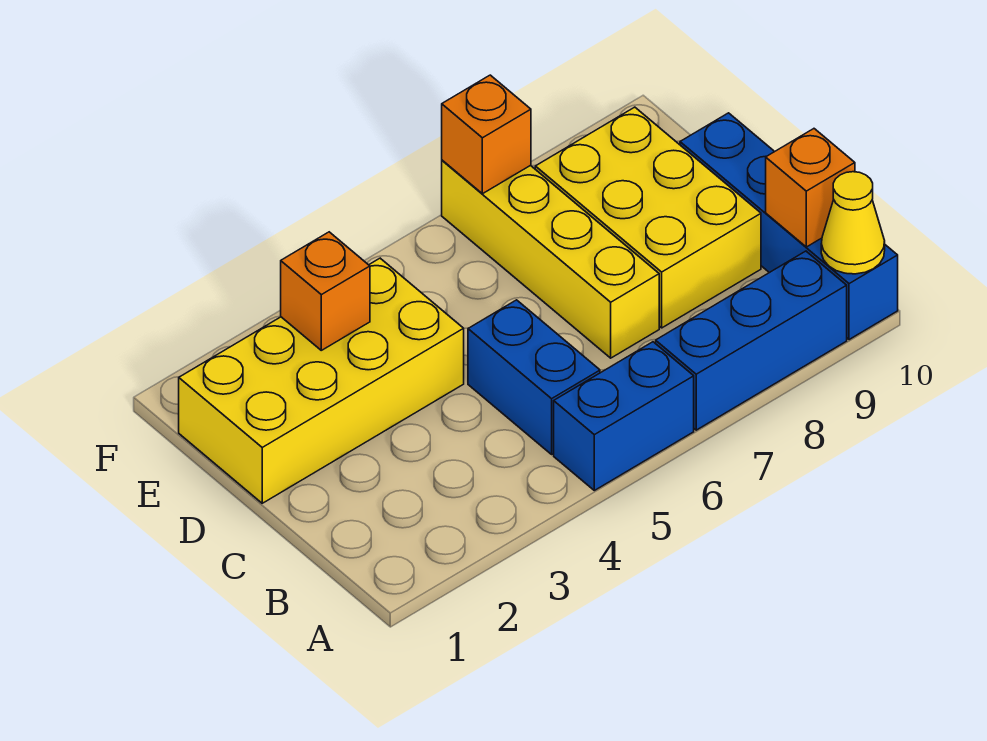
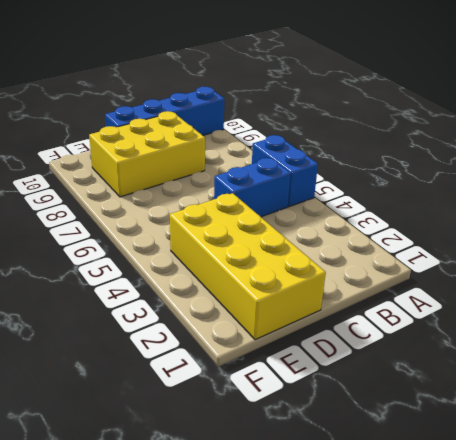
none -> blue 1x3 brick [656,251,847,430]
none -> yellow 1x4 brick [442,160,659,358]

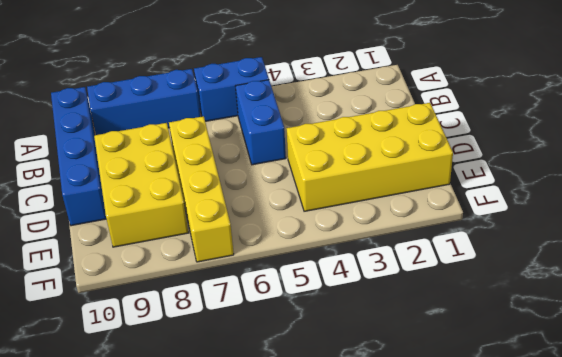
none -> yellow 1x1 cone [821,172,885,274]
none -> orange 1x1 brick [766,129,855,247]

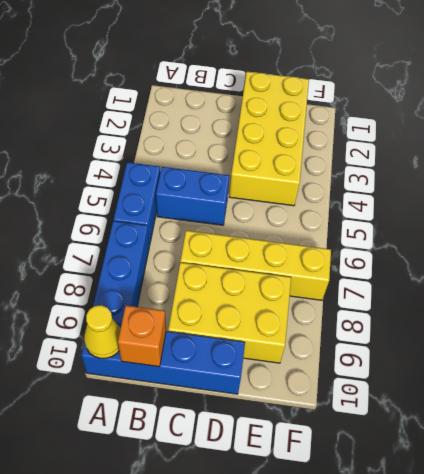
none -> orange 1x1 brick [281,232,370,350]
none -> orange 1x1 brick [442,75,531,194]

